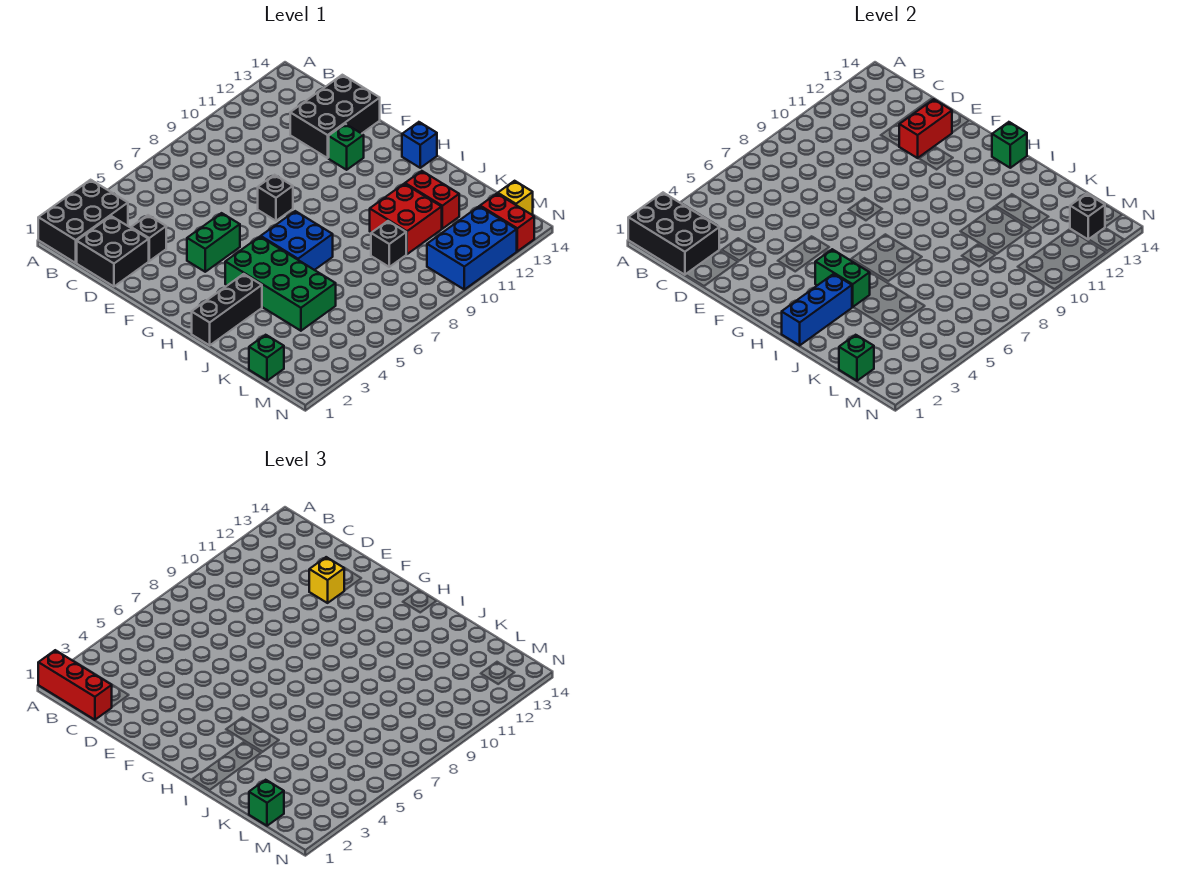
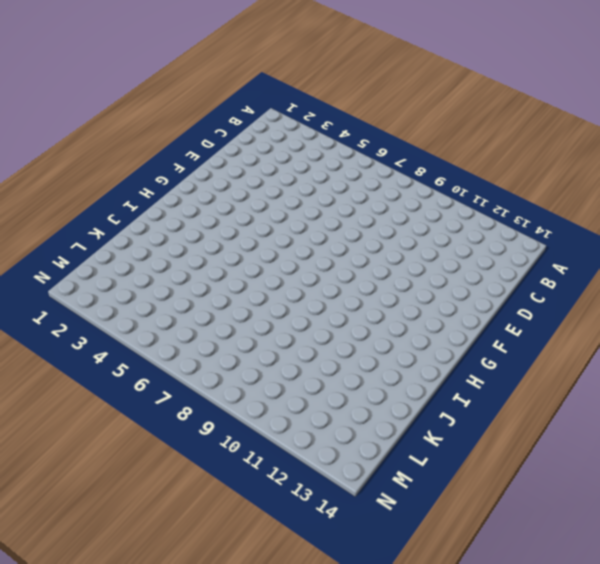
none -> black 2x3 brick [38,180,128,263]
none -> black 2x2 brick [77,216,149,286]
none -> black 1x1 brick [131,215,166,261]

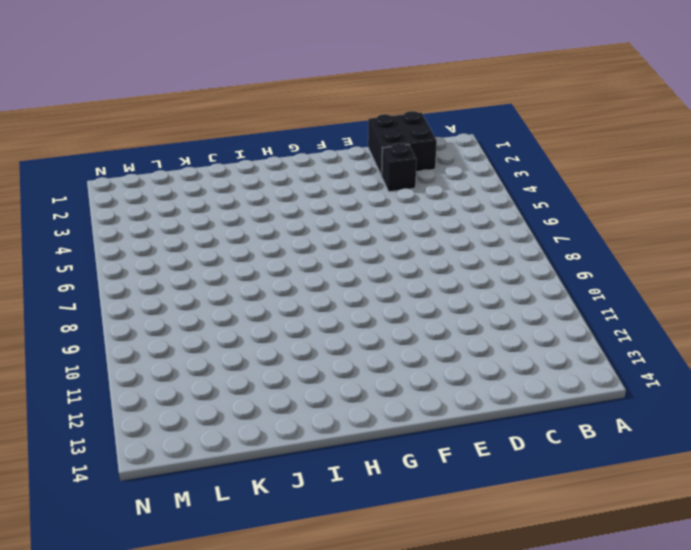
none -> black 2x3 brick [38,180,128,263]
none -> black 2x3 brick [290,75,380,158]
none -> green 1x2 brick [187,213,240,272]

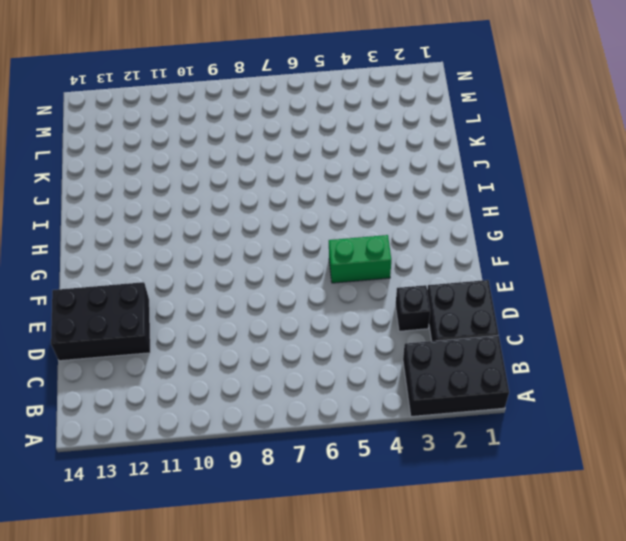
none -> black 1x1 brick [258,175,293,221]
none -> green 1x1 brick [329,124,364,170]
none -> green 2x4 brick [225,237,336,331]

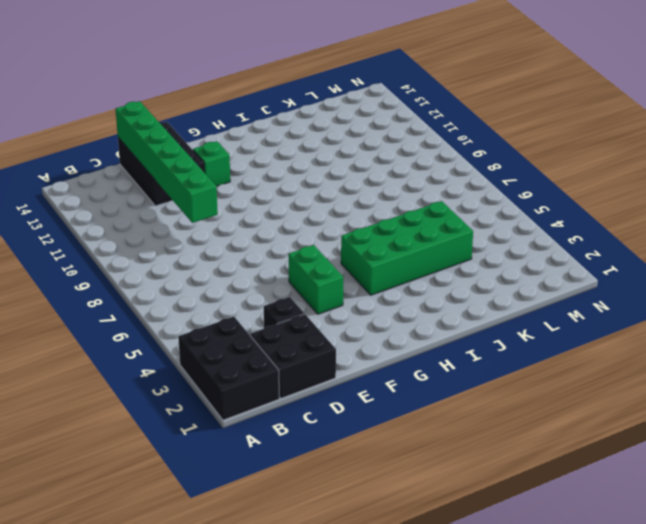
green 1x6 brick [116,101,218,223] -> none
none -> black 1x1 brick [258,175,293,221]
none -> blue 2x2 brick [261,211,333,270]
none -> blue 1x1 brick [402,122,437,168]

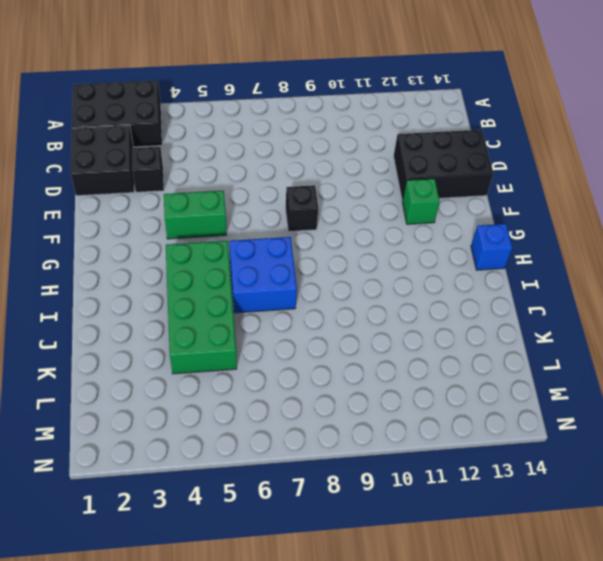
none -> black 1x3 brick [192,274,262,345]
none -> red 2x2 brick [370,184,442,254]
none -> red 1x2 brick [405,171,459,229]

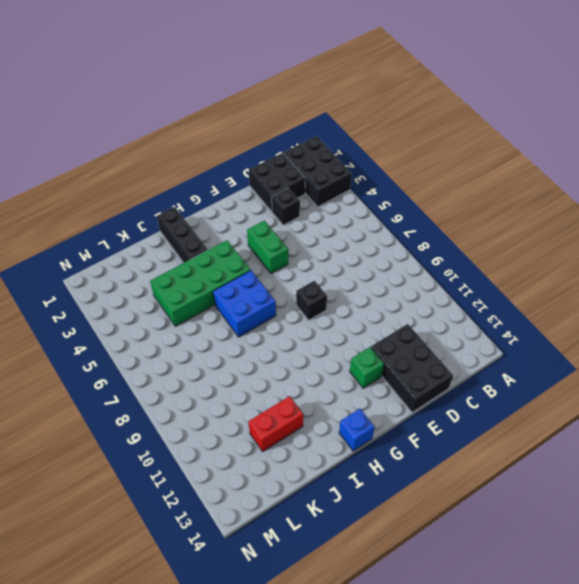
none -> red 2x2 brick [370,184,442,254]
none -> black 1x1 brick [371,221,406,267]
none -> green 1x1 brick [249,335,284,381]

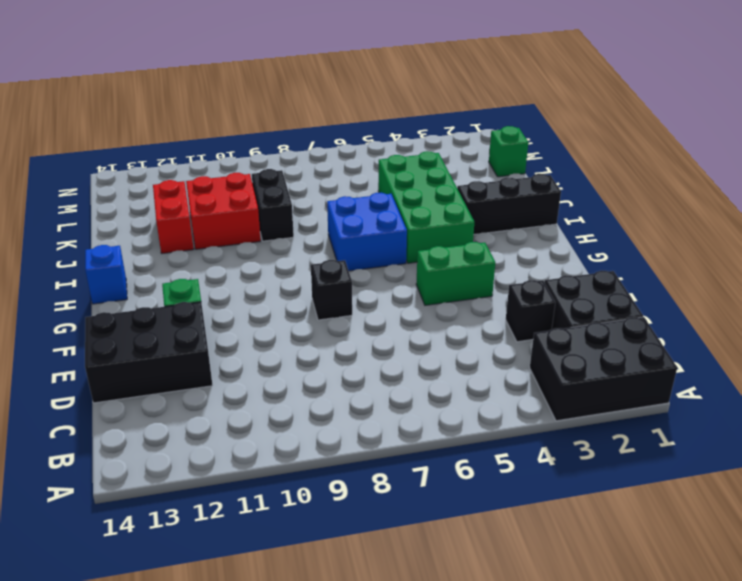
black 1x2 brick [252,169,294,241] -> black 1x1 brick [371,221,406,267]
none -> blue 2x3 brick [427,206,517,290]
none -> red 1x2 brick [480,194,534,251]
none -> yellow 1x1 brick [498,181,533,215]

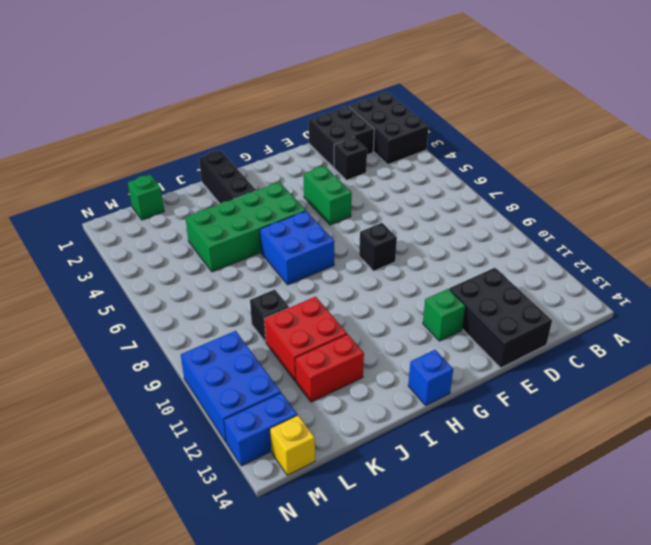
blue 1x2 brick [224,393,297,466] -> red 1x2 brick [480,194,534,251]
none -> black 2x3 brick [628,193,719,275]
none -> red 1x2 brick [899,99,952,158]
none -> green 1x2 brick [815,249,870,307]

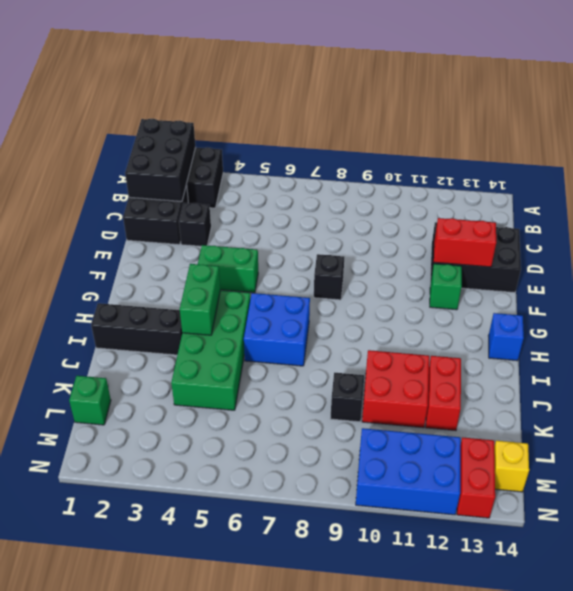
none -> green 1x1 brick [992,122,1027,168]
none -> blue 1x3 brick [782,274,852,345]
none -> green 1x1 brick [839,335,874,381]

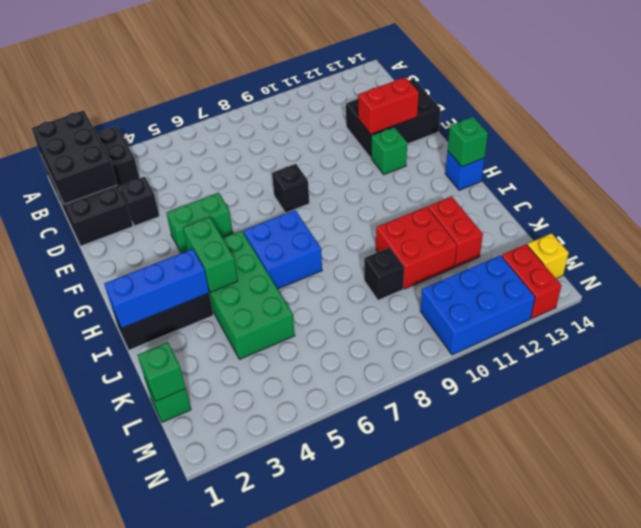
none -> black 1x1 brick [1070,194,1105,240]
none -> red 1x3 brick [38,650,112,720]
none -> yellow 1x1 brick [309,557,344,603]

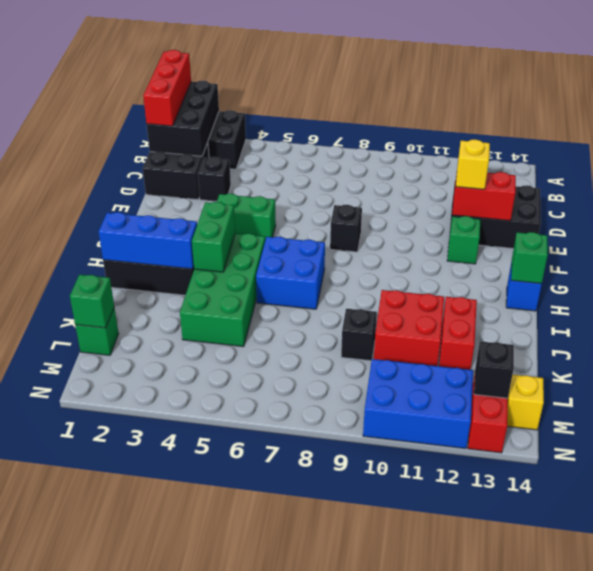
none -> green 1x1 brick [249,780,284,826]

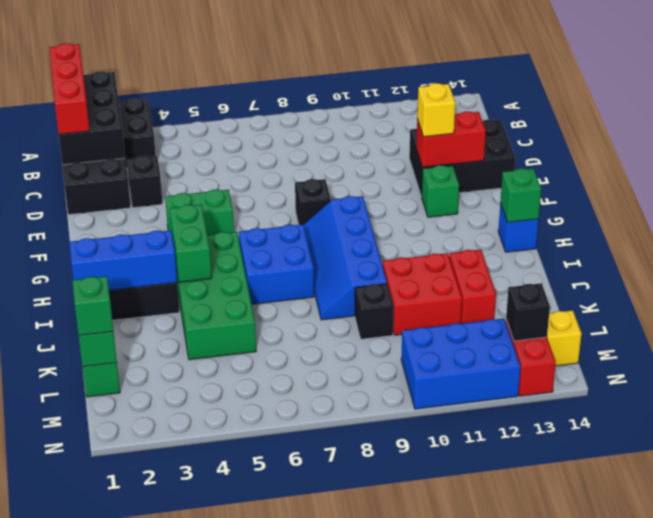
blue 2x4 slope [303,196,387,320] -> none

